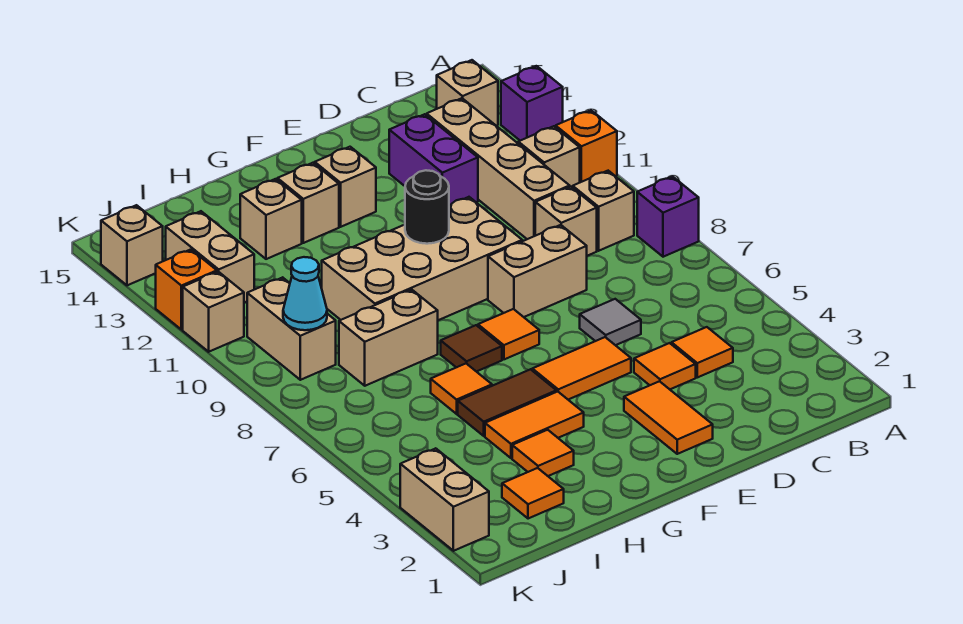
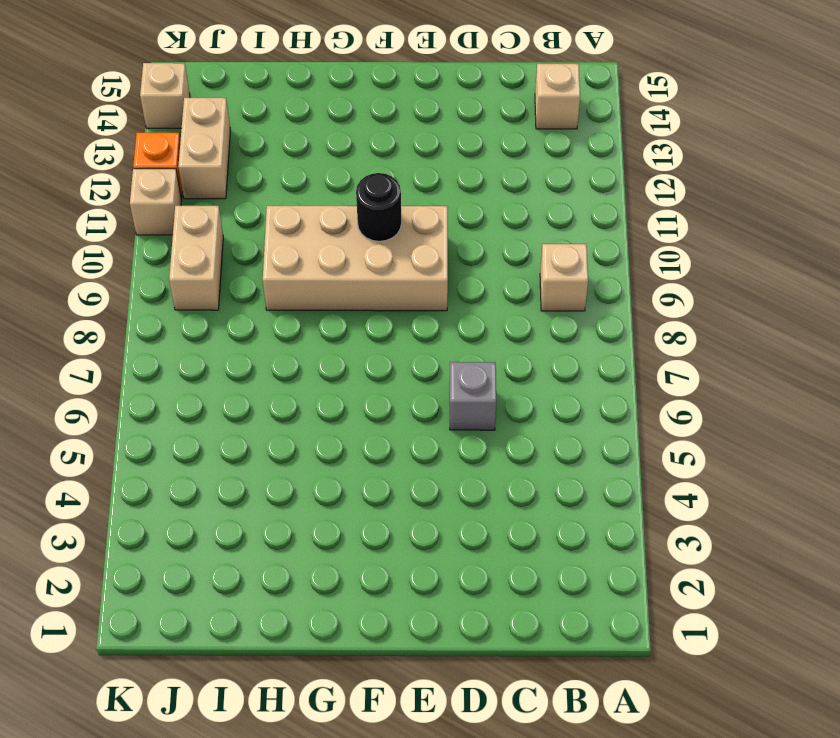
grey 1x1 brick [450,362,496,430] -> grey 1x1 tile [580,299,641,345]
none -> purple 1x1 brick [637,177,699,257]
none -> orange 1x1 brick [556,110,617,182]
none -> purple 1x1 brick [501,66,563,141]
none -> tan 1x1 brick [518,126,580,188]

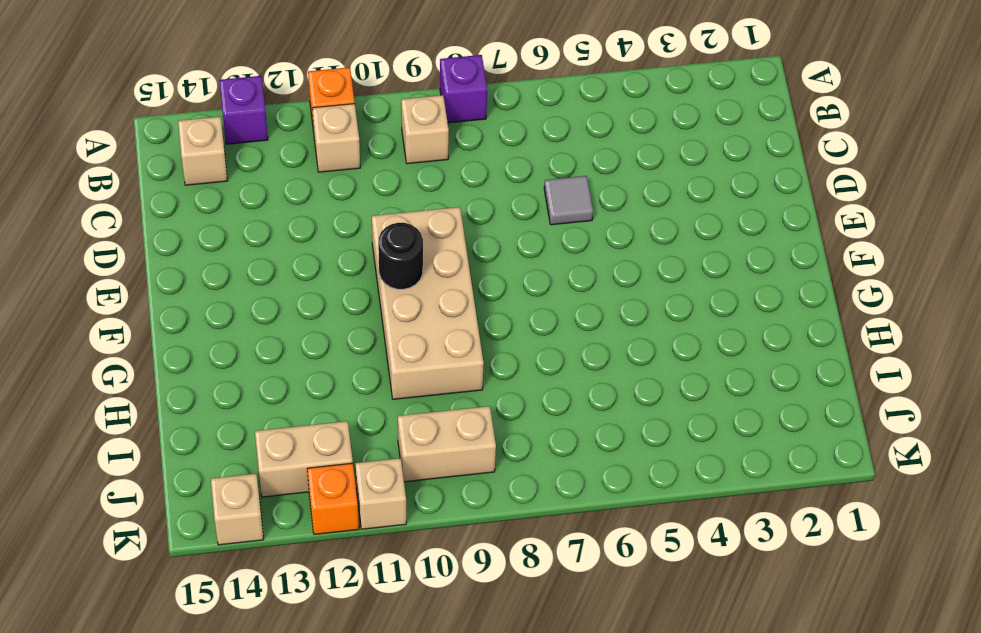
none -> orange 1x1 tile [671,327,733,377]
none -> tan 1x1 brick [535,187,597,256]
none -> tan 1x4 brick [427,98,570,239]
none -> orange 1x1 tile [634,343,696,389]

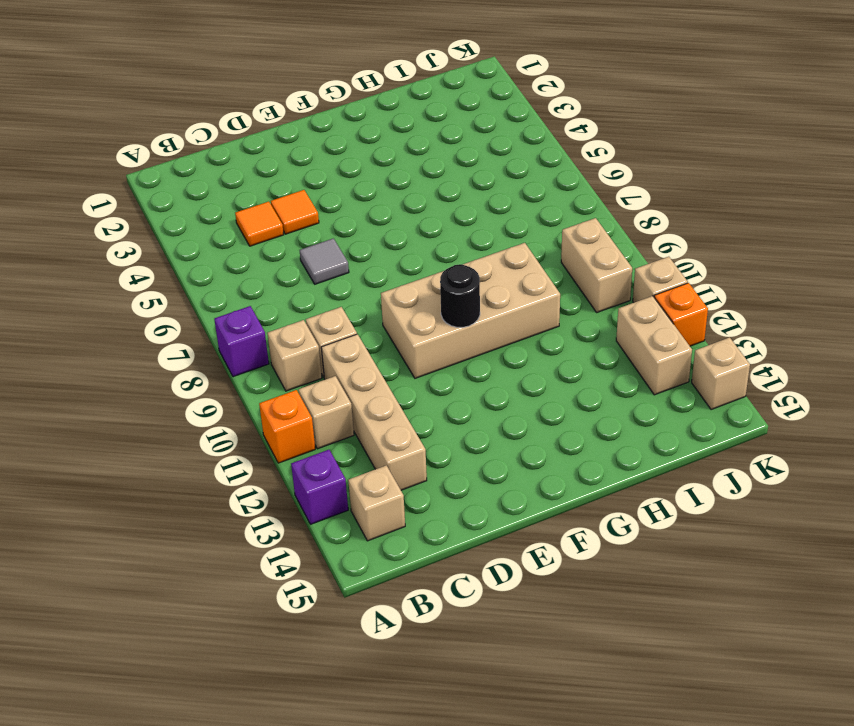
none -> tan 1x2 brick [488,225,587,317]
none -> purple 1x2 brick [389,114,478,205]
none -> orange 1x2 tile [624,381,713,454]
none -> orange 1x2 tile [532,337,631,400]

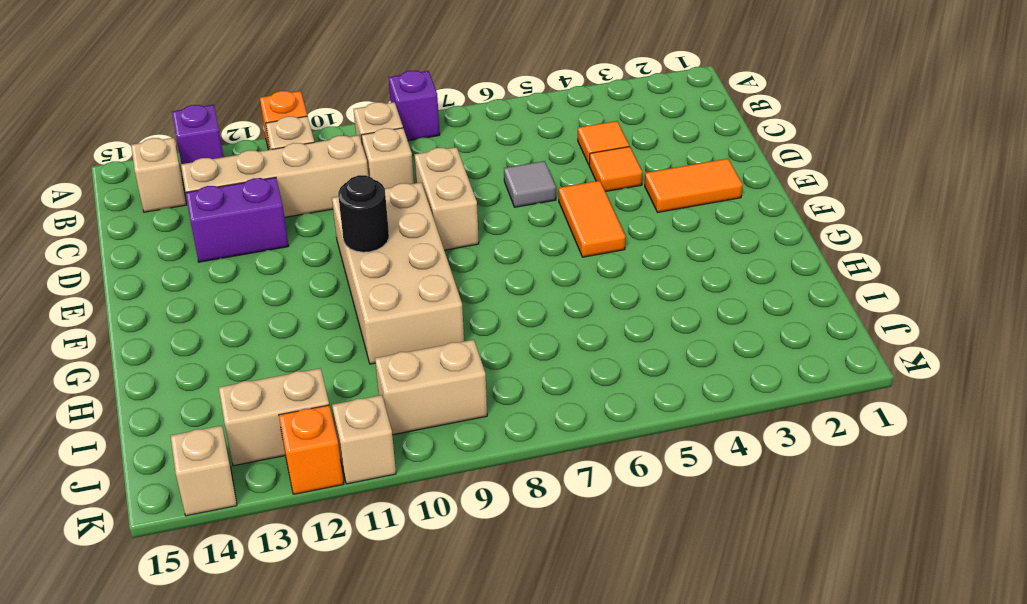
none -> orange 1x1 tile [478,309,539,359]
none -> tan 1x1 brick [315,147,376,227]
none -> orange 1x2 tile [485,392,584,458]
none -> brown 1x2 tile [458,369,557,436]

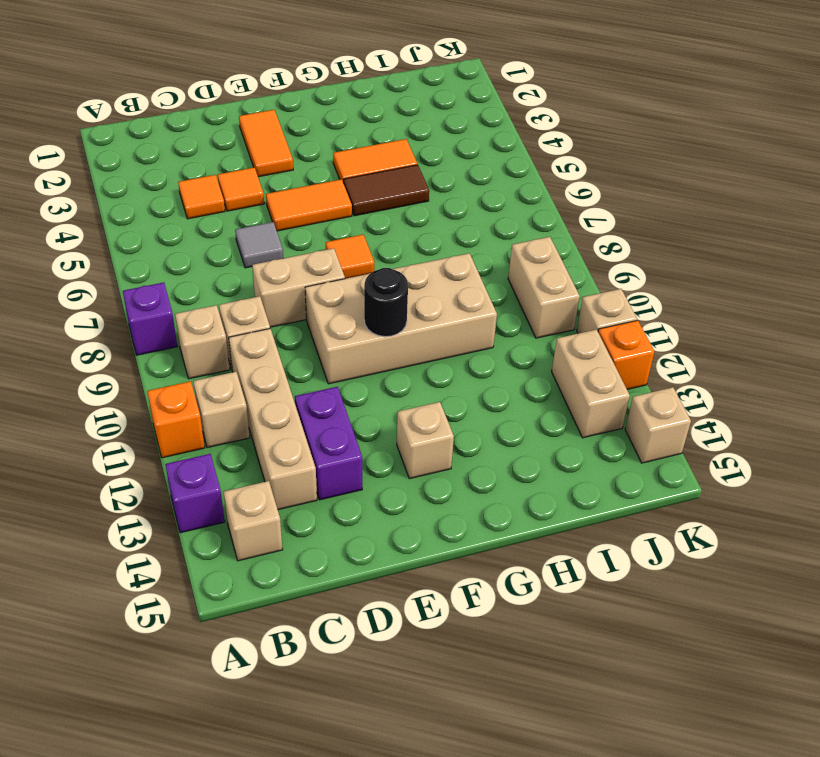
none -> brown 1x1 tile [441,325,502,372]
none -> tan 1x1 brick [277,163,339,243]
none -> orange 1x1 tile [512,430,574,476]
none -> orange 1x1 tile [431,364,492,414]

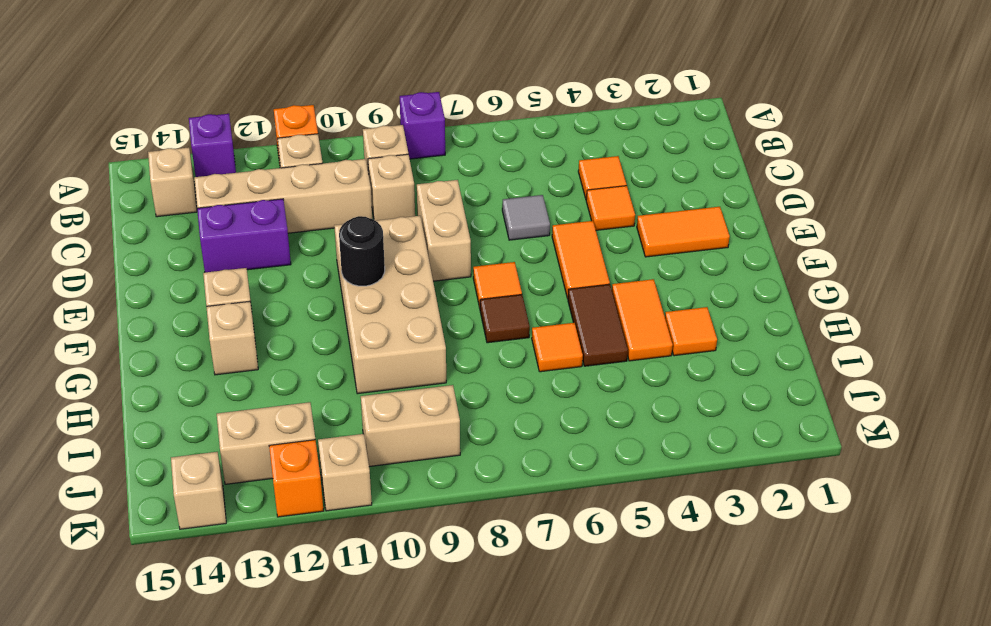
none -> tan 1x2 brick [339,289,438,386]
none -> tan 1x1 brick [240,179,302,259]
none -> orange 1x1 tile [502,468,564,519]
none -> tan 1x2 brick [400,448,489,551]

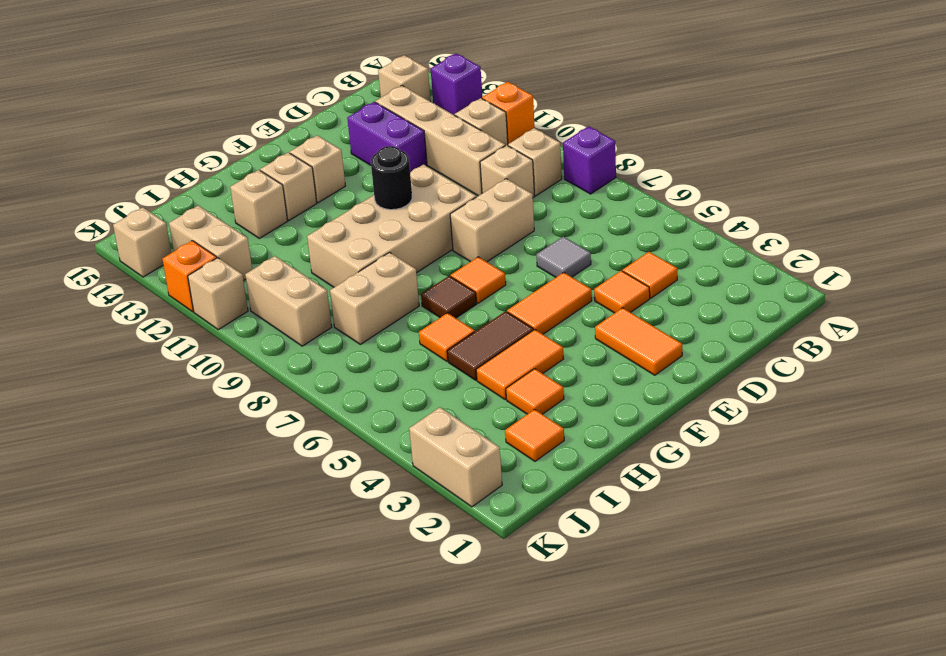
none -> cyan 1x1 cone [283,257,327,330]

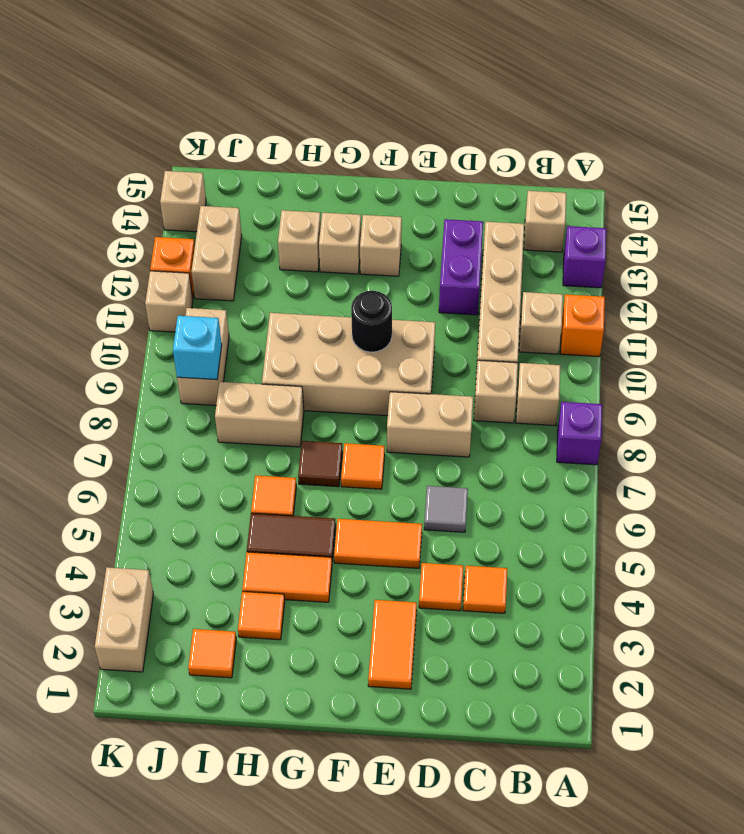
cyan 1x1 brick [173,316,222,380] -> cyan 1x1 cone [283,257,327,330]

